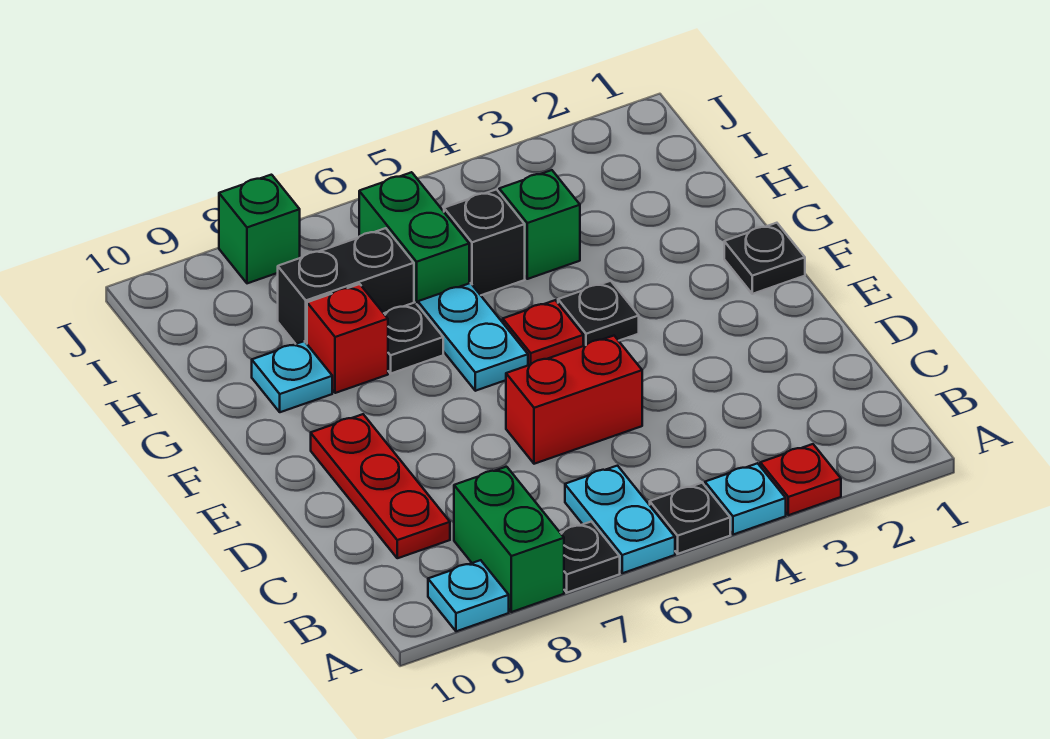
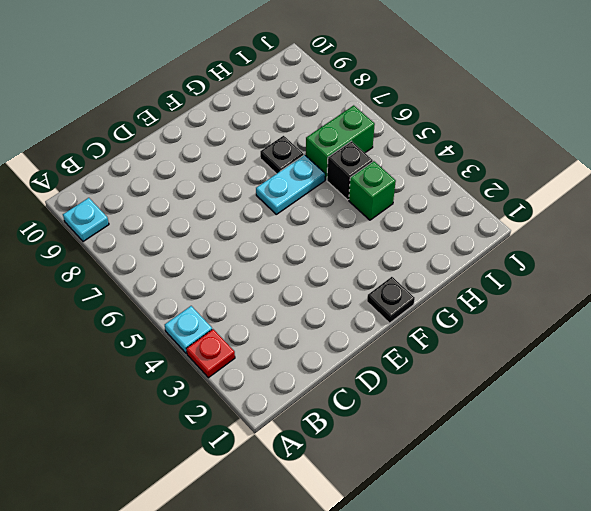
none -> black 1x1 plate [650,483,730,554]
none -> cyan 1x2 plate [565,466,675,573]
none -> black 1x1 plate [560,521,620,593]

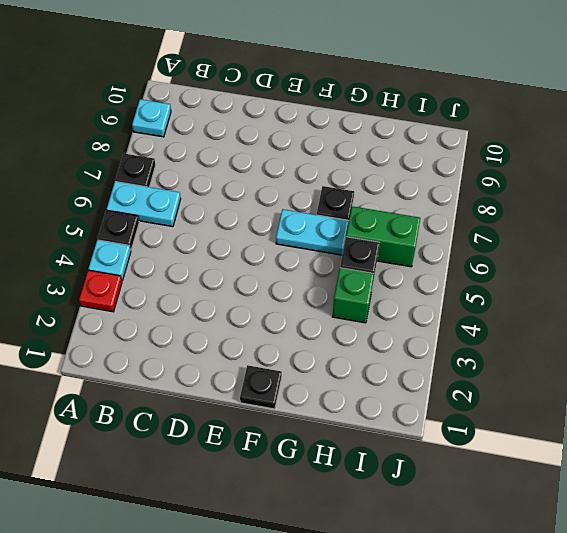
none -> green 1x2 brick [454,467,564,612]
none -> red 1x3 plate [311,414,450,558]
none -> red 1x2 brick [506,336,642,464]

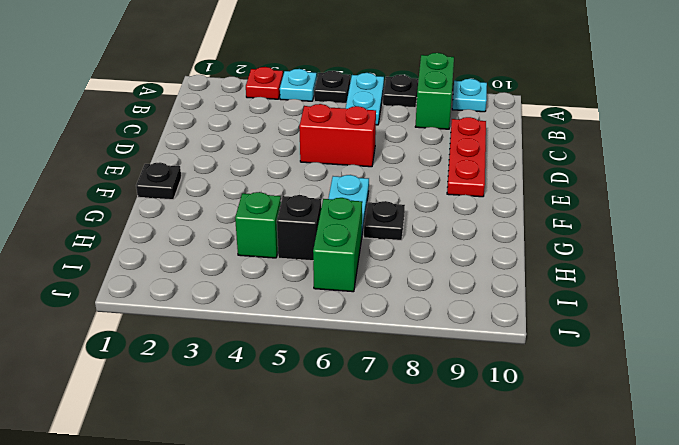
none -> black 1x1 plate [558,281,639,346]
none -> red 1x1 plate [503,300,583,365]
none -> red 1x1 brick [307,284,388,393]

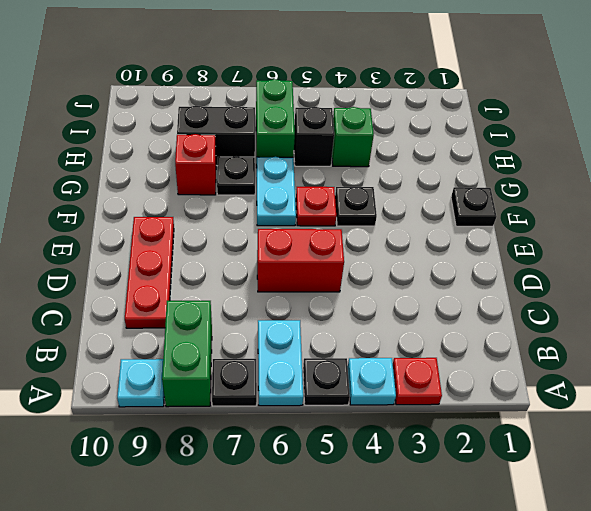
none -> cyan 1x1 plate [252,341,332,412]
none -> green 1x1 brick [219,175,300,283]

